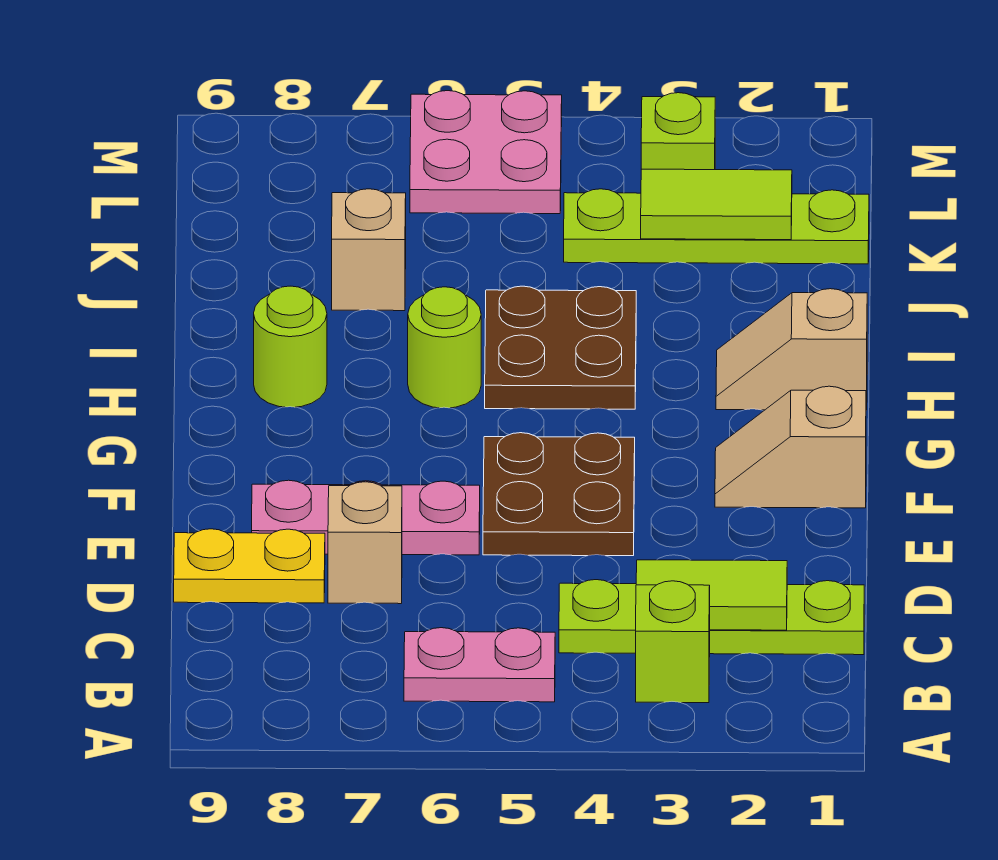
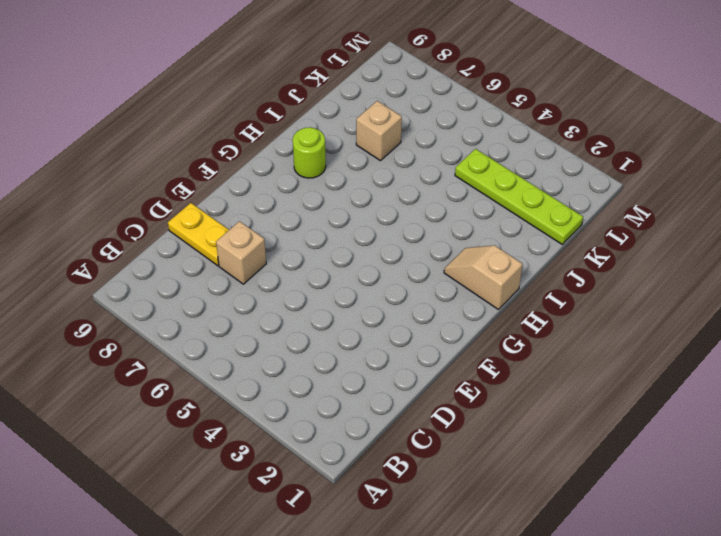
none -> lime 1x1 brick [636,581,710,703]
none -> pink 1x2 plate [404,628,555,702]
none -> lime 1x4 plate [559,580,864,655]

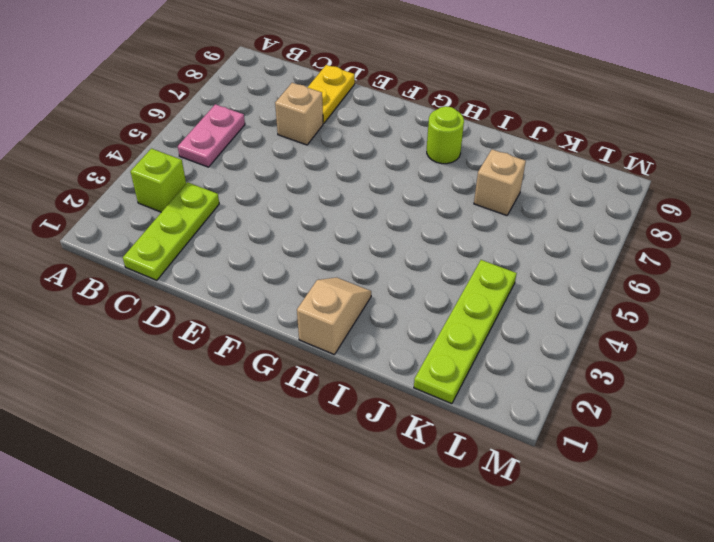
lime 1x3 plate [123,182,219,280] -> lime 1x4 plate [559,580,864,655]
none -> brown 2x2 plate [483,433,635,556]
none -> pink 1x3 plate [252,480,480,555]
none -> tan 1x2 slope [715,386,866,508]

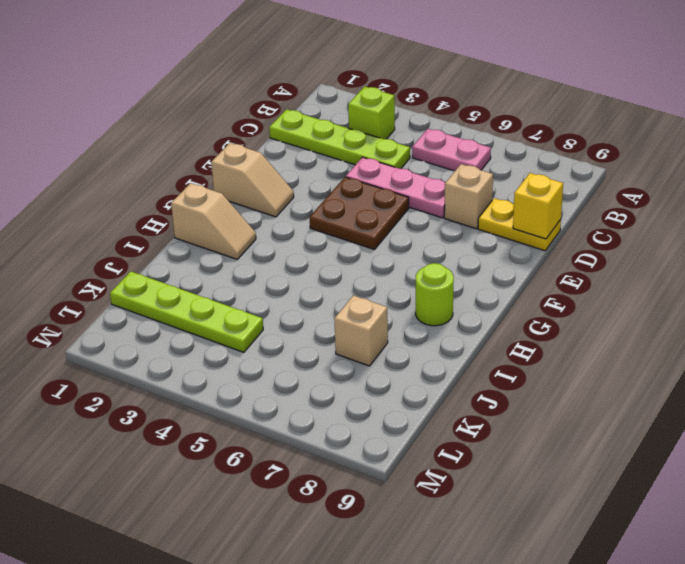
pink 1x3 plate [346,157,445,218] -> pink 1x3 plate moved to [252,480,480,555]
yellow 1x1 brick [513,173,563,239] -> none
none -> brown 2x2 plate [485,286,636,409]
none -> lime 1x1 round brick [408,287,481,408]
none -> lime 1x1 brick [641,93,715,170]

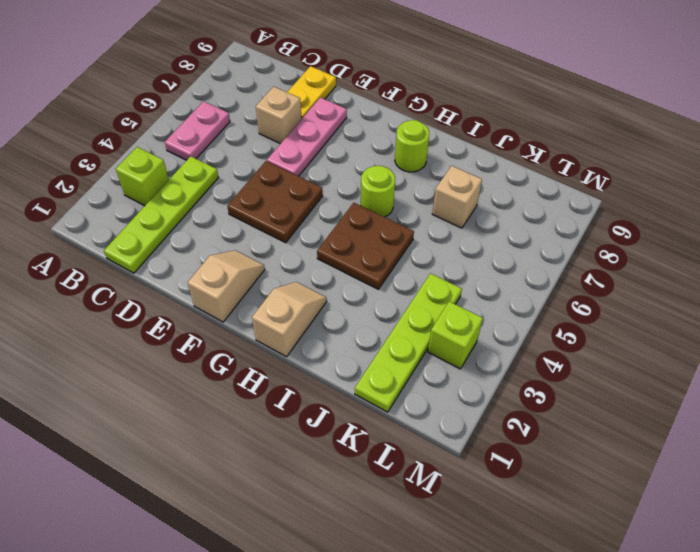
none -> pink 2x2 plate [410,91,562,214]
none -> lime 1x2 tile [636,560,787,630]
none -> lime 1x2 tile [641,169,792,240]

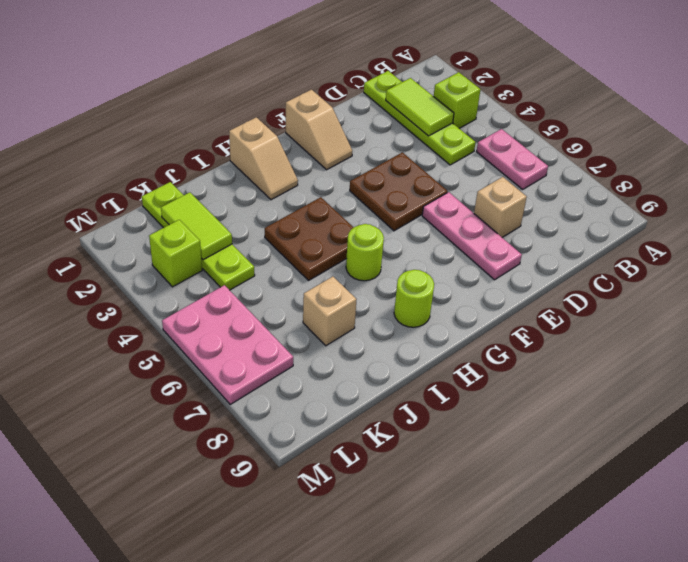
pink 2x3 plate [162,285,293,404] -> pink 2x2 plate [410,91,562,214]
none -> yellow 1x2 plate [174,529,325,603]

